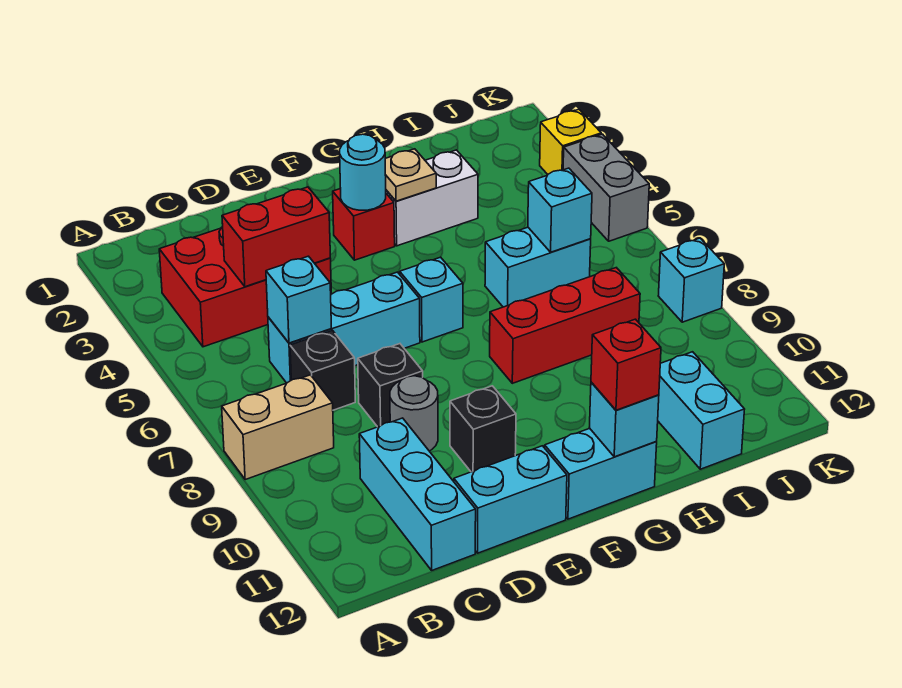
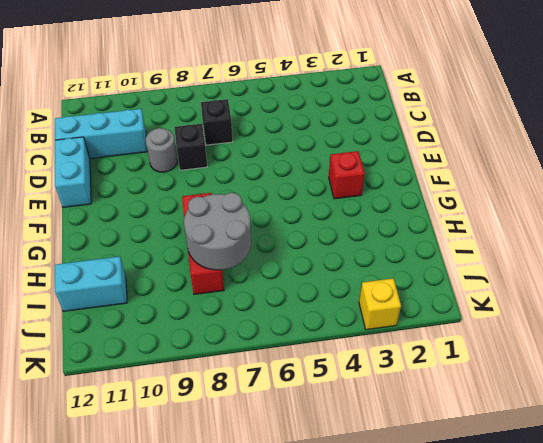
grey 2x2 round brick [184,193,251,270] -> none
none -> tan 1x2 brick [222,375,334,479]
none -> red 2x3 brick [159,227,331,347]
none -> cyan 1x3 brick [268,272,420,383]

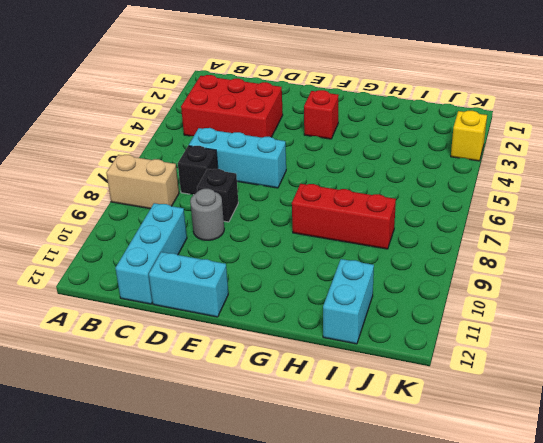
none -> black 1x1 brick [450,386,516,472]
none -> cyan 1x1 brick [400,257,463,342]
none -> cyan 1x2 brick [545,428,657,519]

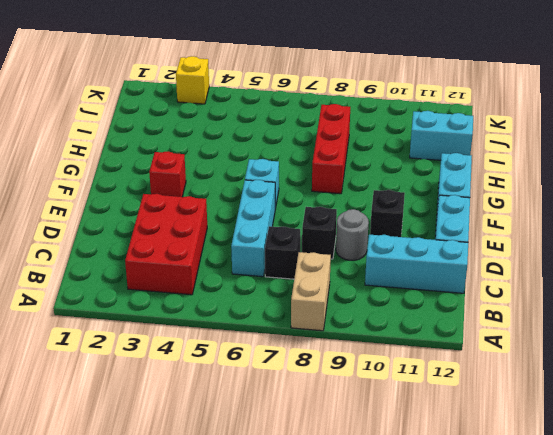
none -> white 1x2 brick [386,150,478,246]
none -> cyan 1x2 brick [485,227,591,307]
none -> grey 1x2 brick [563,134,649,241]

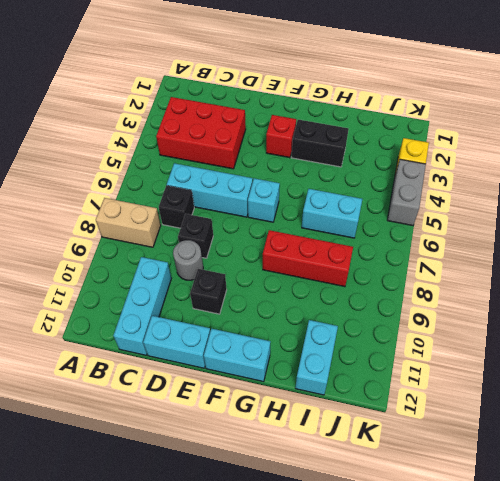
black 1x2 brick [291,119,348,167] -> white 1x2 brick [386,150,478,246]
none -> cyan 1x1 brick [658,238,724,322]
none -> red 1x2 brick [222,187,330,287]
none -> cyan 1x1 brick [266,256,331,343]

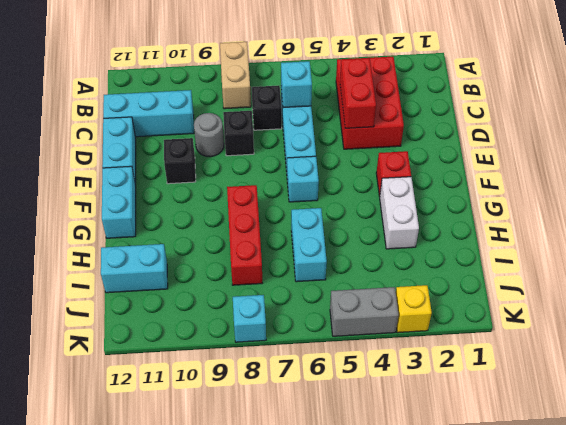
none -> cyan 1x1 round brick [340,134,386,210]
none -> tan 1x1 plate [385,149,436,201]
none -> cyan 1x1 brick [589,382,659,457]

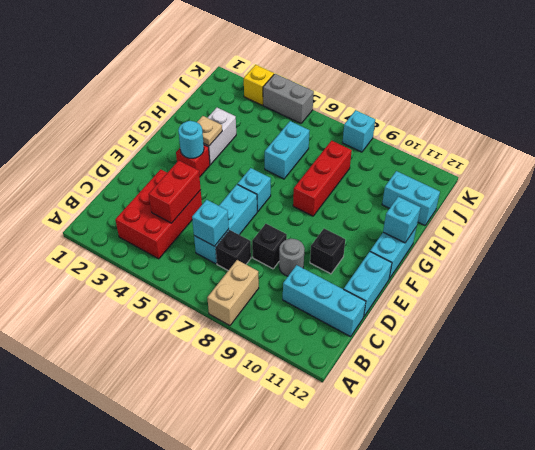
none -> cyan 1x1 brick [528,168,592,252]
none -> red 1x1 brick [591,319,661,410]

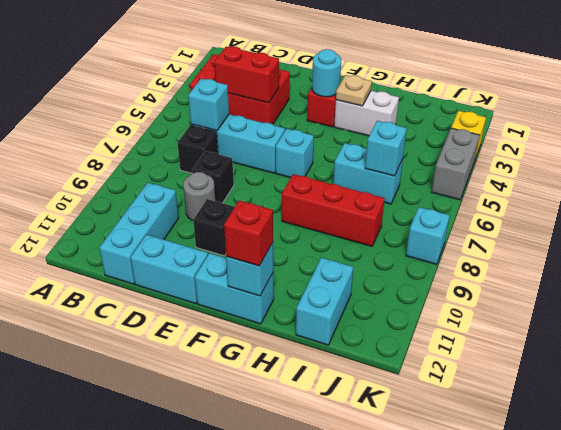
none -> tan 1x2 brick [222,375,334,479]

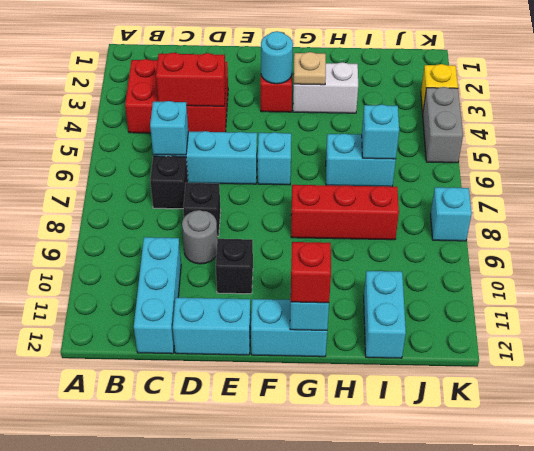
none -> tan 1x2 brick [222,375,334,479]

